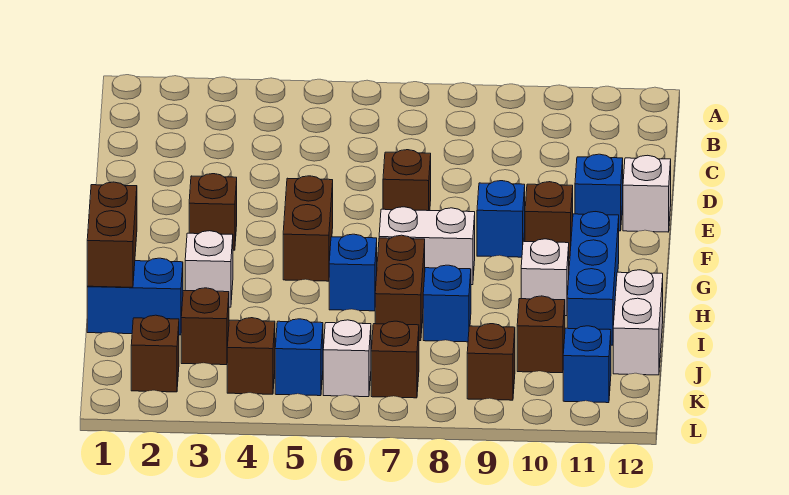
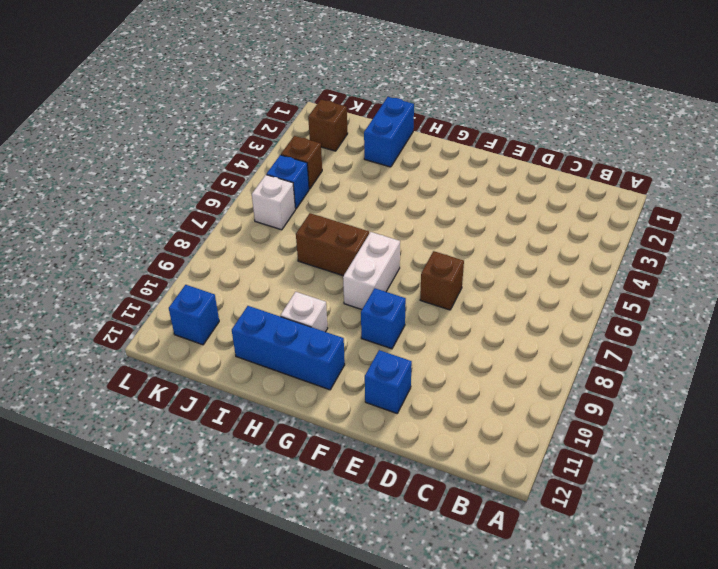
none -> white 1x1 brick [623,155,671,232]
none -> brown 1x1 brick [189,174,237,250]
none -> brown 1x2 brick [283,176,333,281]

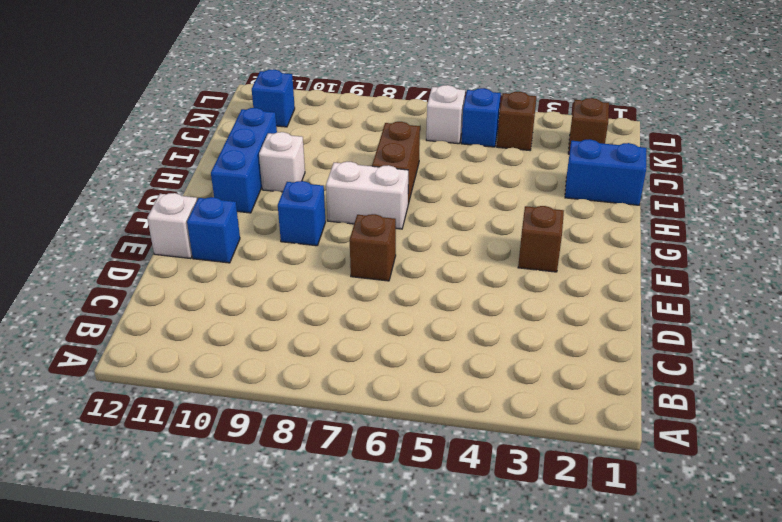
none -> brown 1x2 brick [283,176,333,281]
none -> brown 1x1 brick [525,182,573,258]
none -> white 1x1 brick [185,231,233,307]

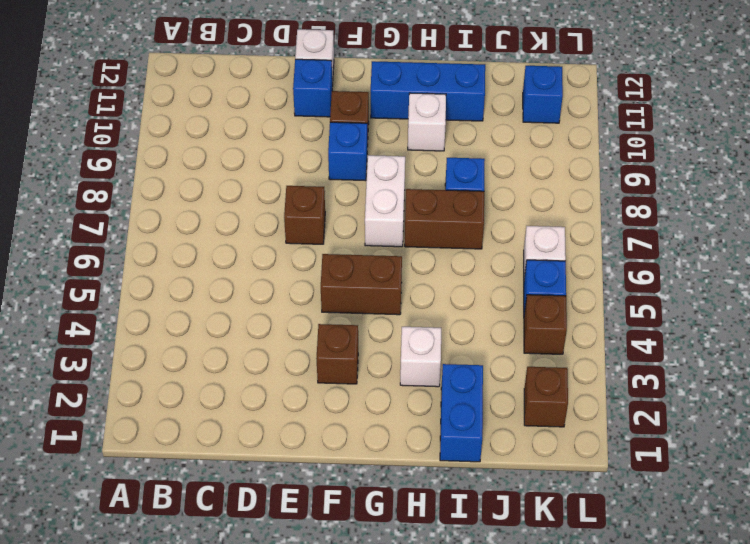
none -> blue 1x1 brick [329,234,377,311]
none -> white 1x2 brick [613,270,663,375]
none -> brown 1x1 brick [181,288,229,365]

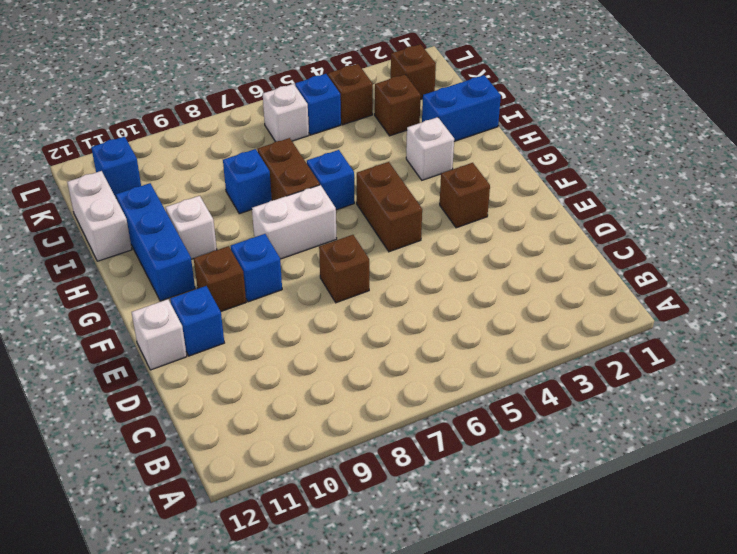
none -> brown 1x1 brick [517,296,565,373]
none -> brown 1x1 brick [371,321,419,398]
none -> brown 1x1 brick [467,324,515,400]

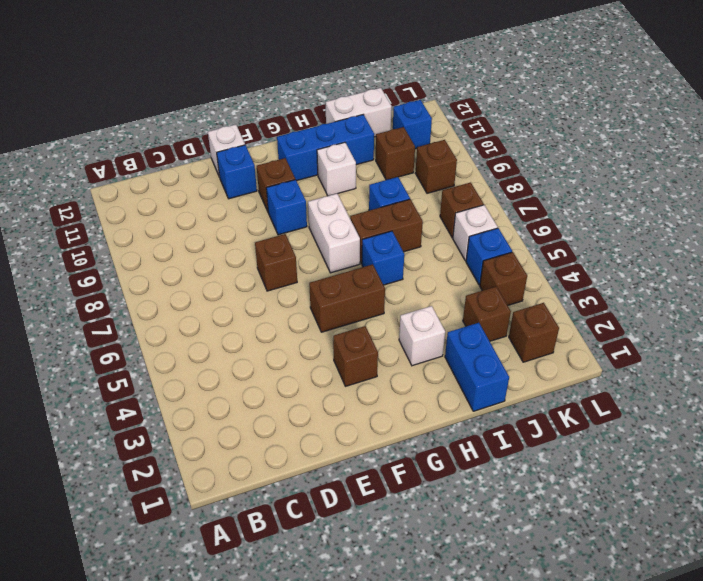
none -> brown 1x2 brick [87,182,137,287]

